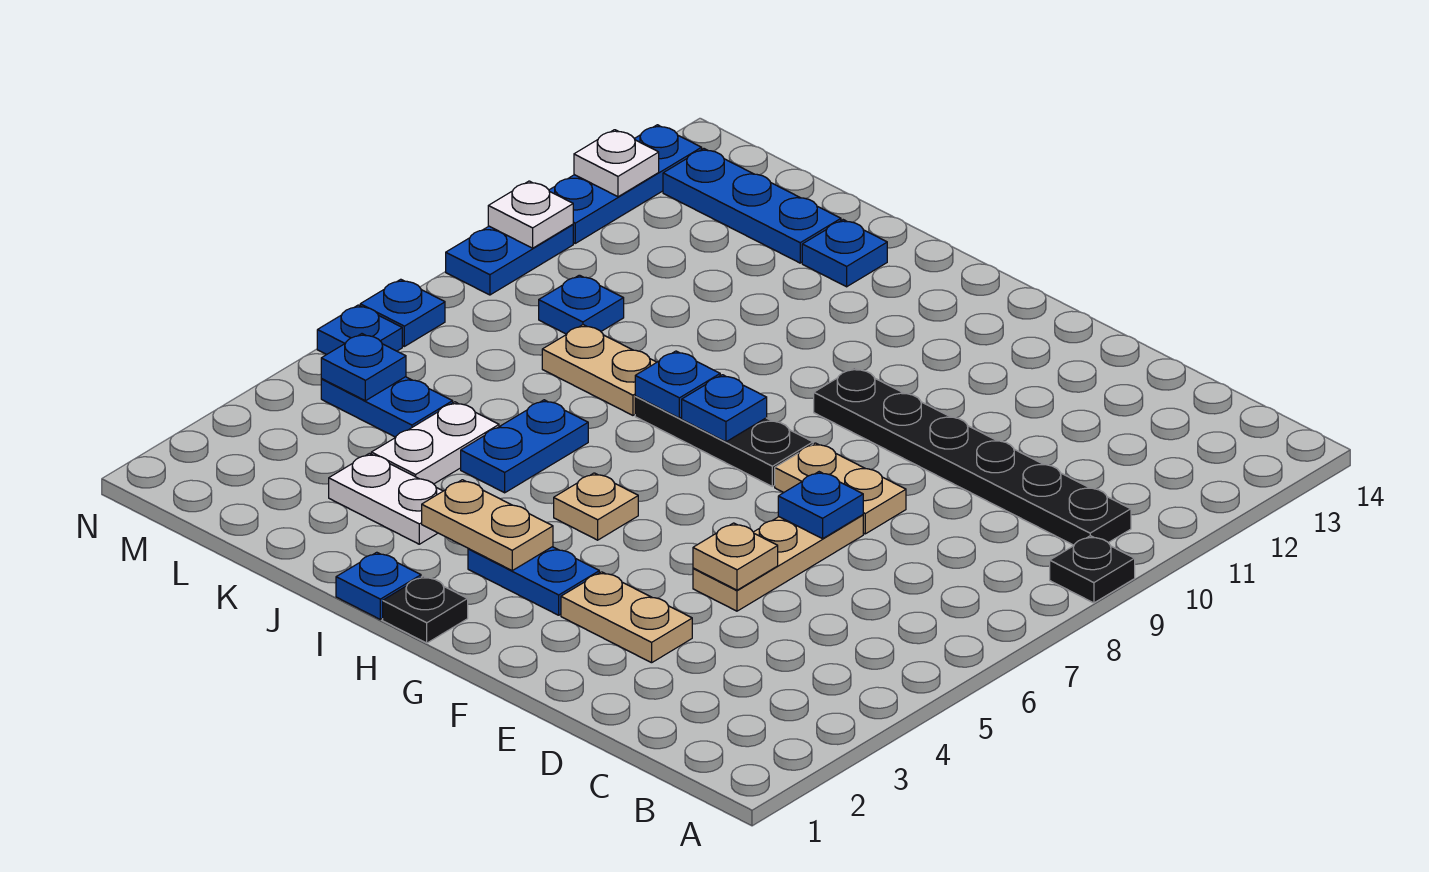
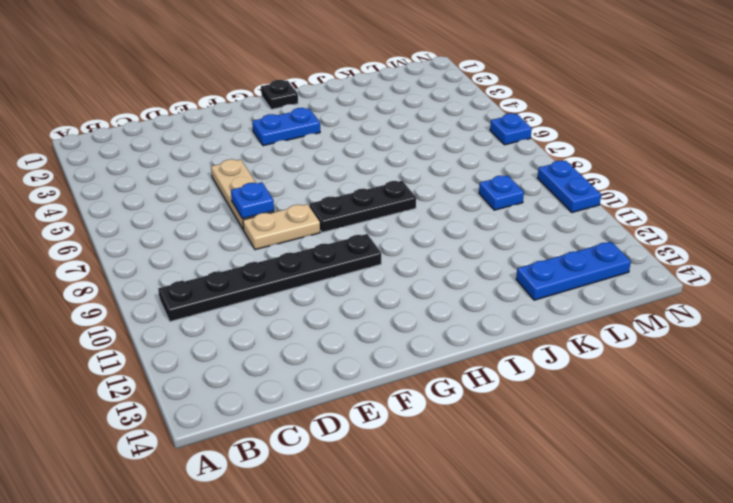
none -> black 1x1 plate [1050,536,1135,603]
none -> tan 1x2 plate [561,572,692,663]
none -> tan 1x1 plate [554,473,638,540]
none -> blue 1x1 plate [336,552,421,619]

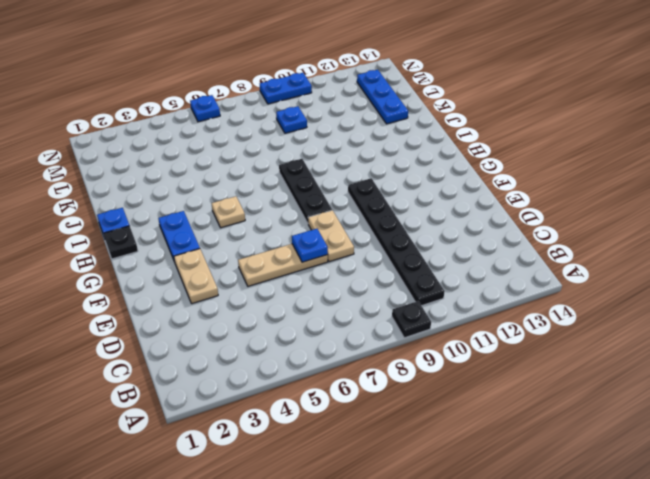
none -> white 1x2 plate [329,453,443,544]
none -> blue 1x2 plate [461,400,588,493]
none -> tan 1x2 plate [542,325,657,415]
none -> blue 1x1 plate [802,220,887,287]

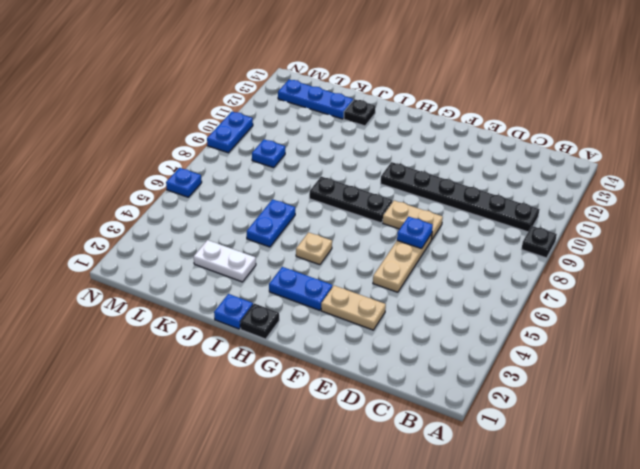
black 1x1 plate [344,99,376,126] -> blue 1x1 plate [802,220,887,287]
none -> tan 1x2 plate [542,325,657,415]
none -> white 1x2 plate [371,402,499,484]
none -> blue 1x2 plate [321,377,453,437]
none -> blue 1x1 plate [360,279,445,346]

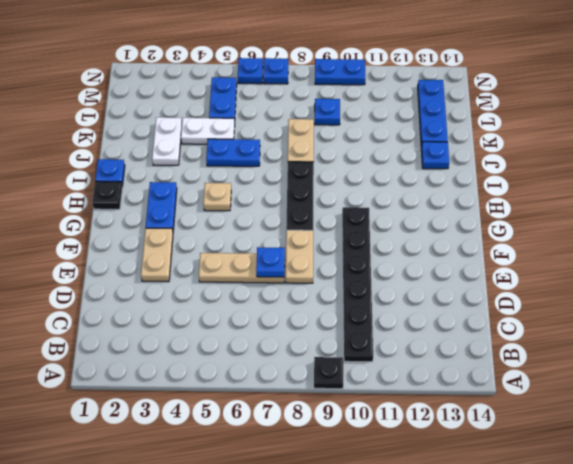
none -> blue 1x3 plate [549,125,702,243]
none -> tan 1x1 plate [693,523,778,590]
none -> tan 1x2 plate [422,480,553,570]
none -> blue 1x1 plate [682,375,767,442]

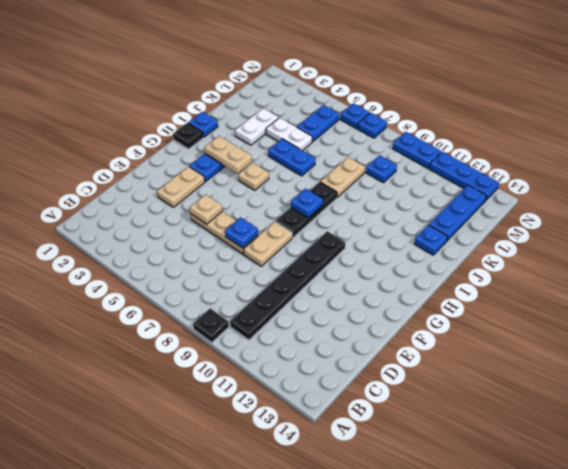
tan 1x2 plate [204,136,252,174] -> tan 1x2 plate turned to [422,480,553,570]
none -> blue 1x1 plate [635,351,720,418]
none -> blue 1x1 plate [321,334,406,401]
none -> white 1x1 plate [488,181,573,248]
none -> white 1x1 plate [574,130,659,197]

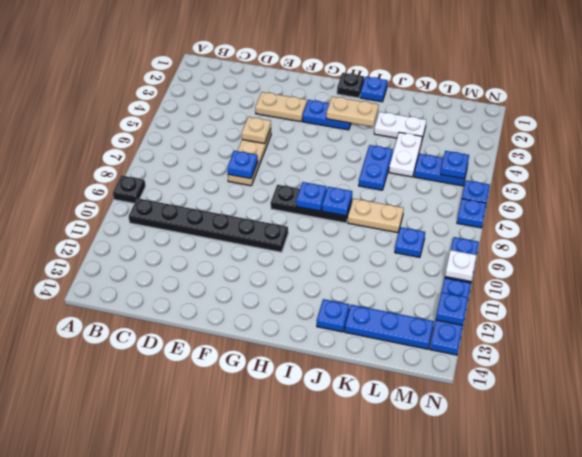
blue 1x1 plate [436,292,468,325] -> white 1x1 plate [574,130,659,197]
none -> tan 1x2 plate [775,443,906,534]
none -> tan 1x1 plate [554,473,638,540]

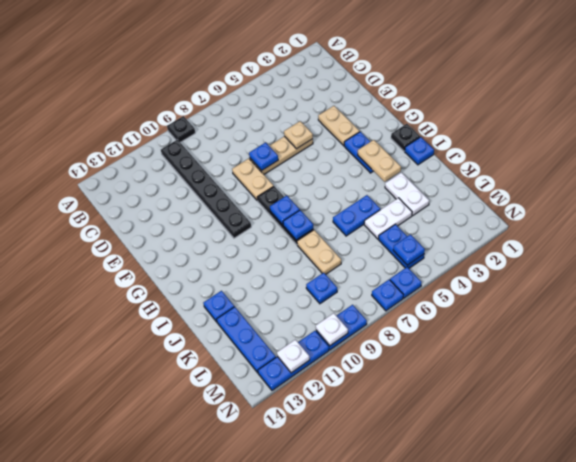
none -> tan 1x1 plate [554,473,638,540]

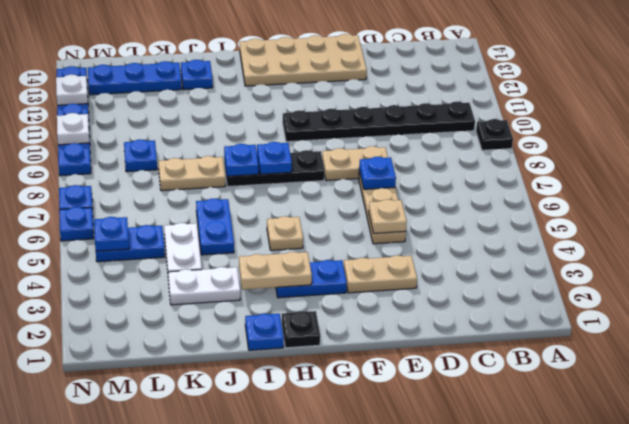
tan 2x4 plate [240,34,367,86] -> none

